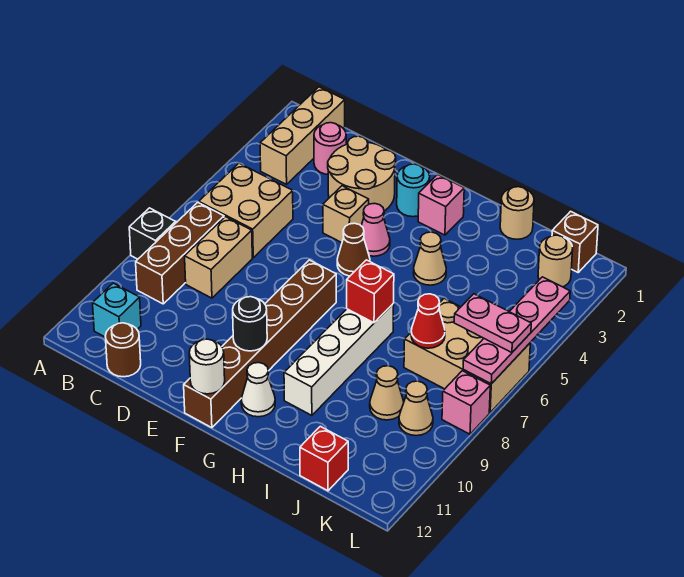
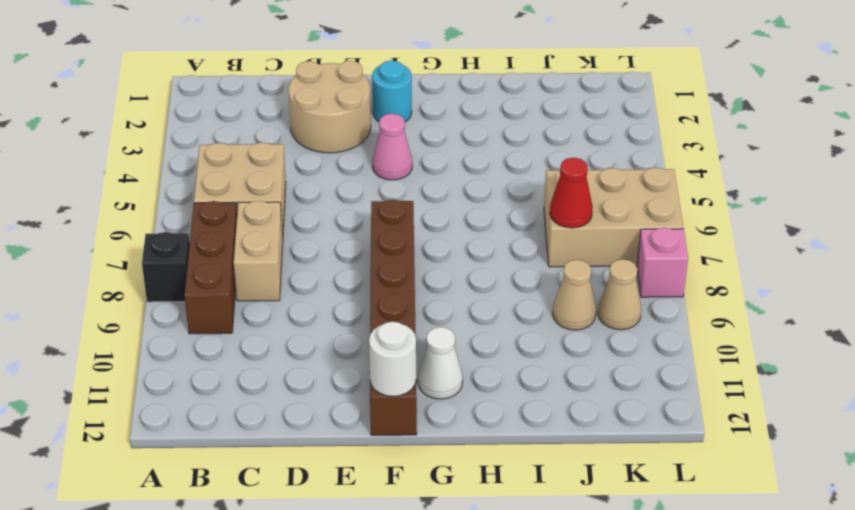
none -> tan 1x3 brick [260,87,345,184]
none -> cyan 1x1 brick [93,283,141,337]
none -> pink 1x1 round brick [314,123,346,174]
none -> brown 1x1 round brick [105,323,141,377]

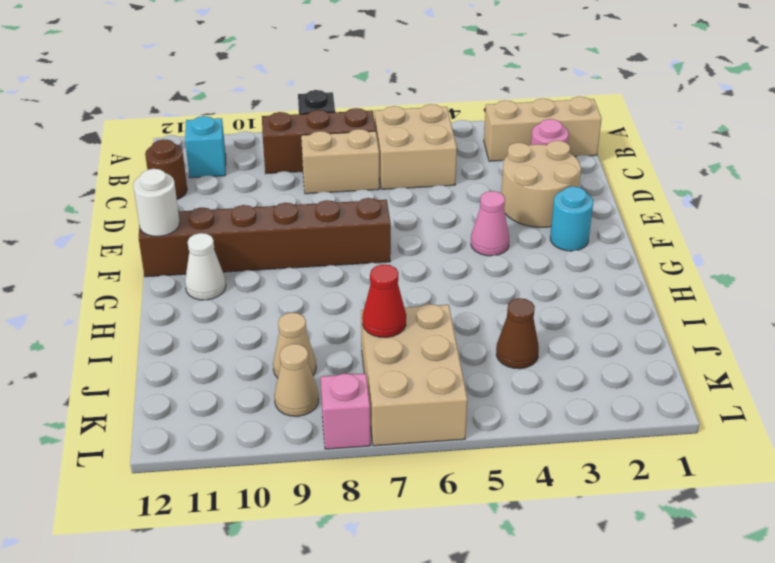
brown 1x1 cone [496,298,539,369] -> brown 1x1 cone moved to [337,223,370,276]
none -> tan 1x1 brick [323,186,369,243]
none -> pink 1x1 brick [418,175,464,235]
none -> tan 1x1 cone [413,232,446,285]
none -> white 1x4 brick [284,304,394,415]

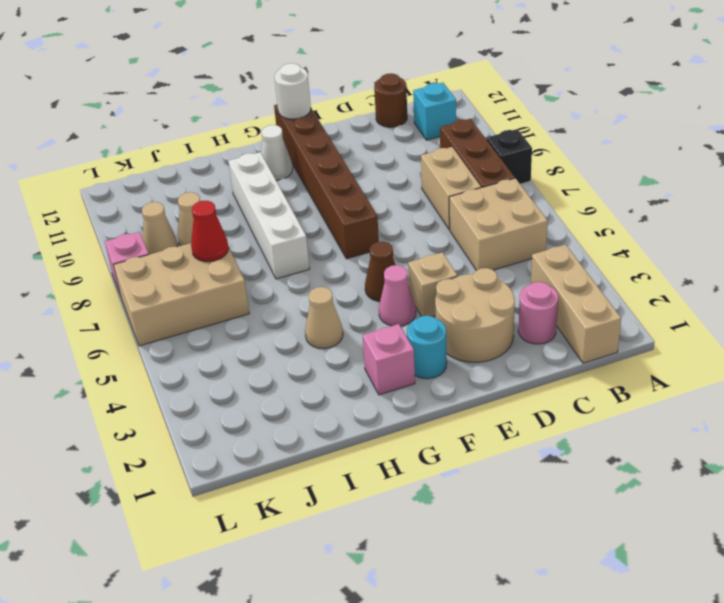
none -> tan 1x1 round brick [500,187,534,239]
none -> red 1x1 brick [300,426,348,491]
none -> brown 1x1 brick [552,211,598,272]
none -> tan 1x1 round brick [538,235,573,287]

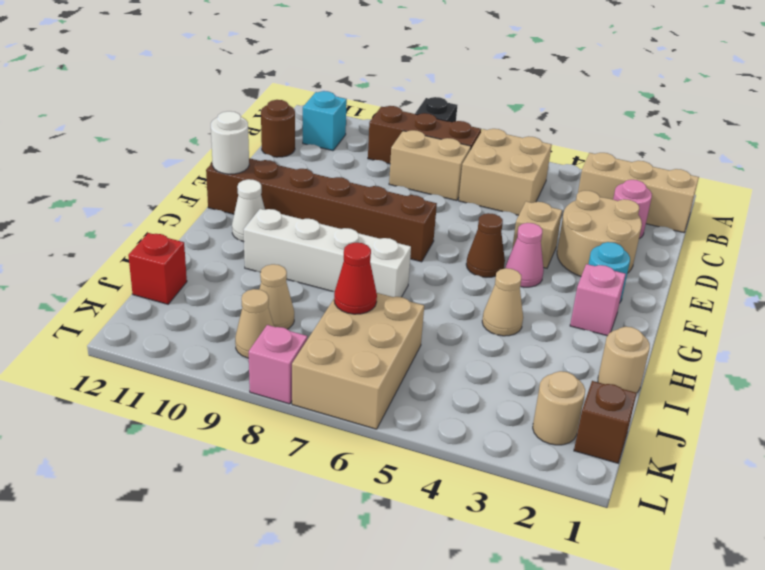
none -> black 1x1 round brick [233,297,267,351]
none -> red 1x1 brick [347,260,394,323]
none -> pink 1x4 plate [463,277,570,384]
none -> pink 1x2 plate [454,294,531,353]

